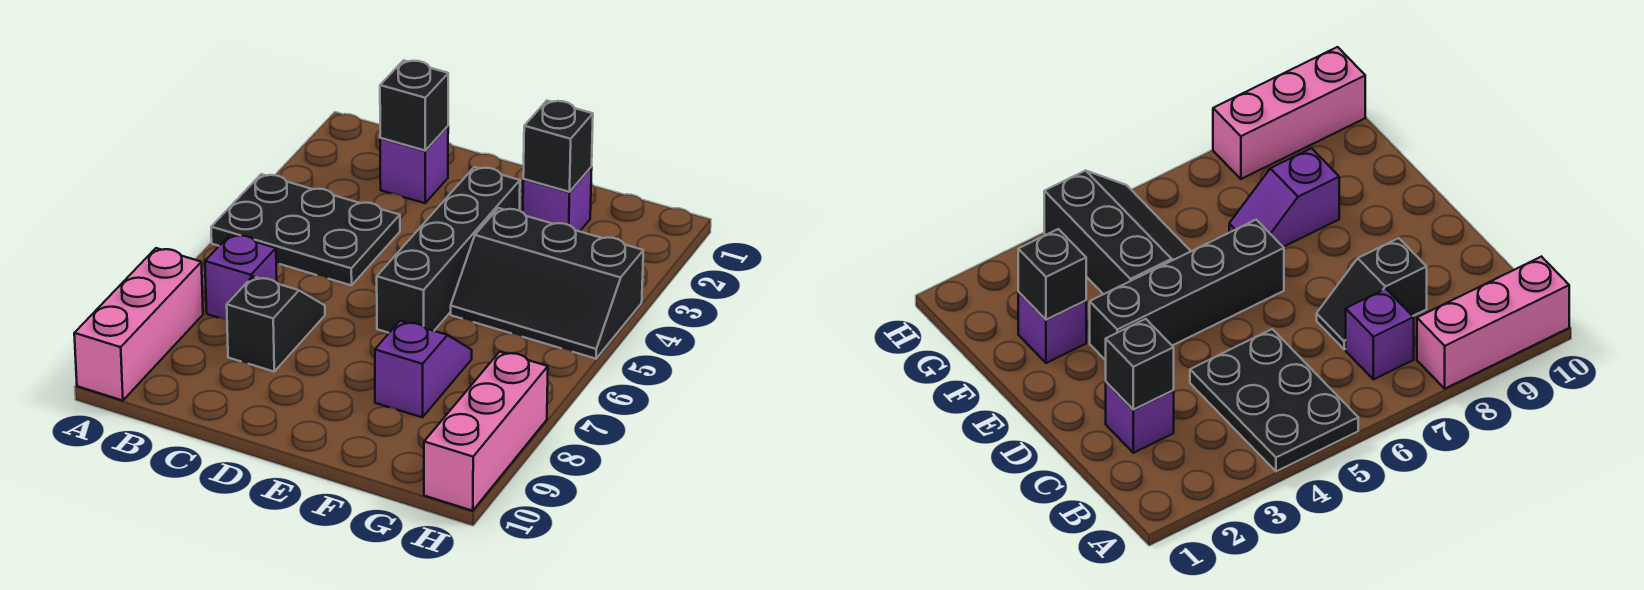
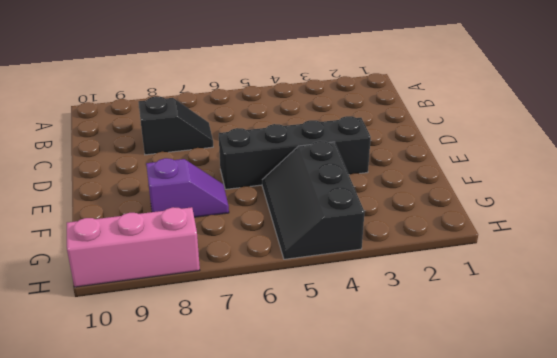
none -> black 2x3 plate [211,174,400,285]
none -> pink 1x3 brick [74,248,203,401]
none -> purple 1x1 brick [205,234,277,320]

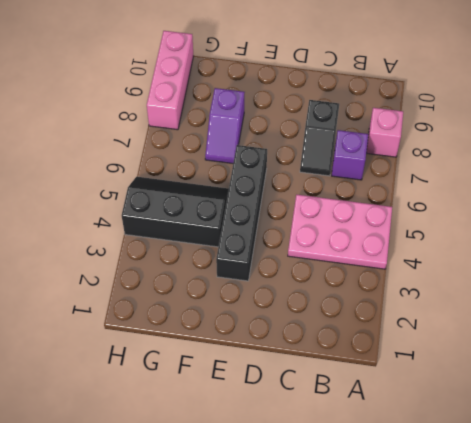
pink 2x3 plate [288,195,392,269] -> black 2x3 plate [211,174,400,285]
pink 1x1 brick [366,108,403,157] -> pink 1x3 brick [74,248,203,401]
none -> purple 1x1 brick [380,126,448,203]
none -> purple 1x1 brick [523,167,592,231]
none -> black 1x1 brick [380,60,448,151]

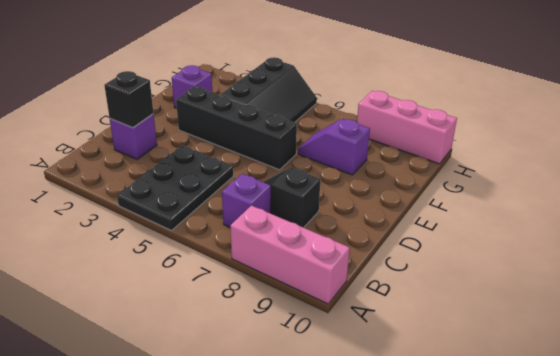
none -> black 1x1 brick [523,101,593,192]

